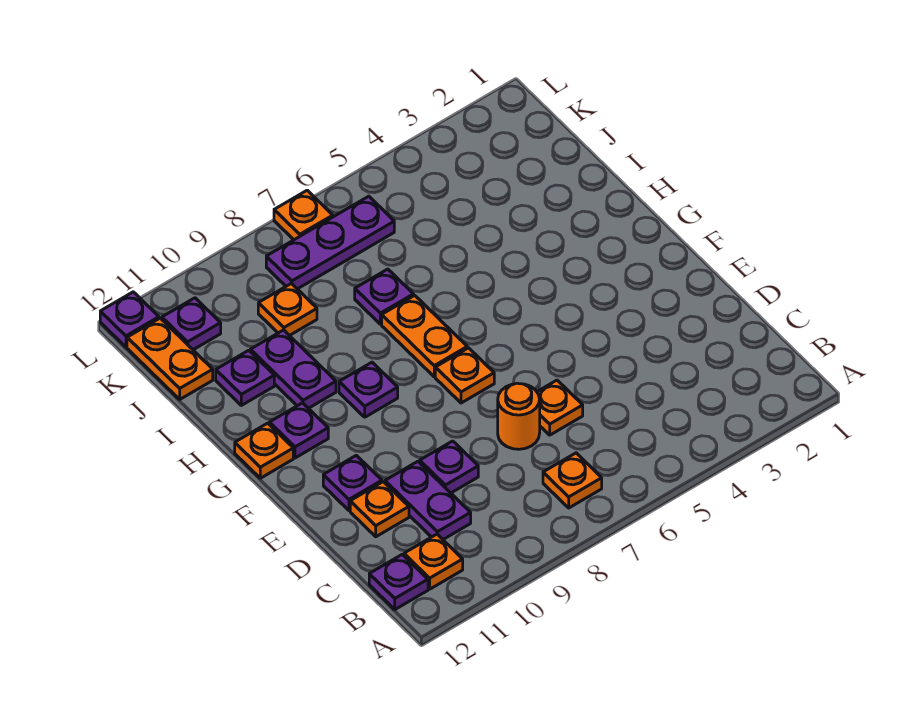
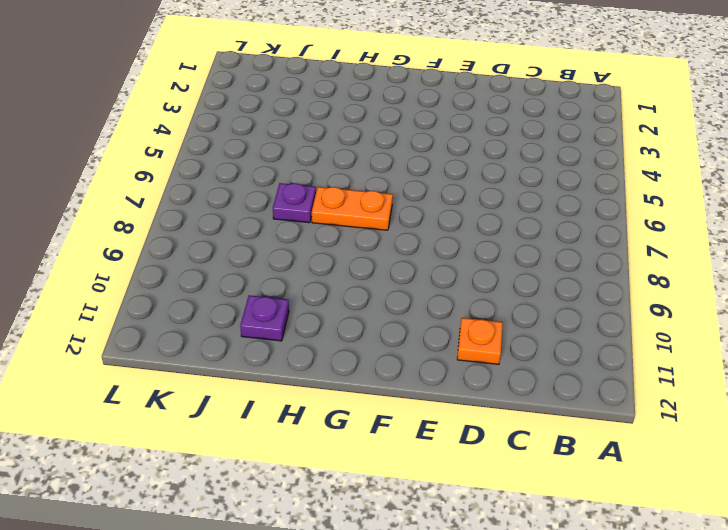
none -> orange 1x1 plate [543,453,602,508]
none -> orange 1x1 plate [404,534,463,589]
none -> purple 1x1 plate [369,555,428,609]

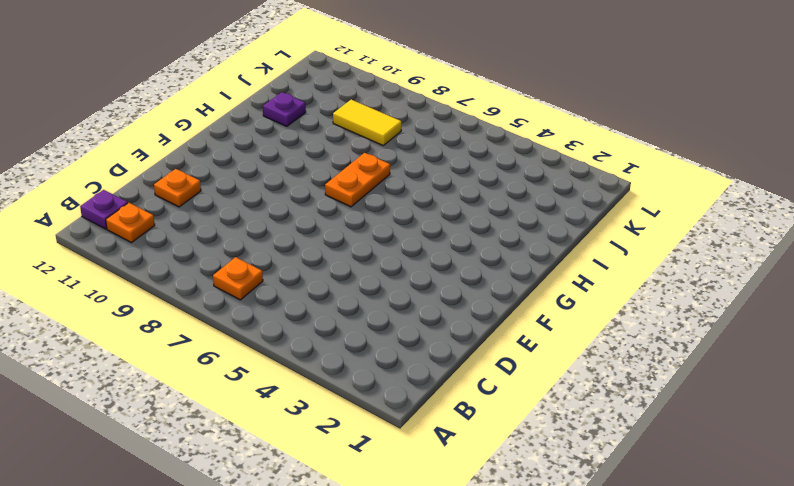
yellow 1x2 tile [333,100,401,145] -> orange 1x1 plate [258,283,317,336]
none -> purple 1x2 plate [385,461,471,539]
none -> orange 1x1 plate [537,380,583,435]
none -> orange 1x1 round brick [498,383,540,449]

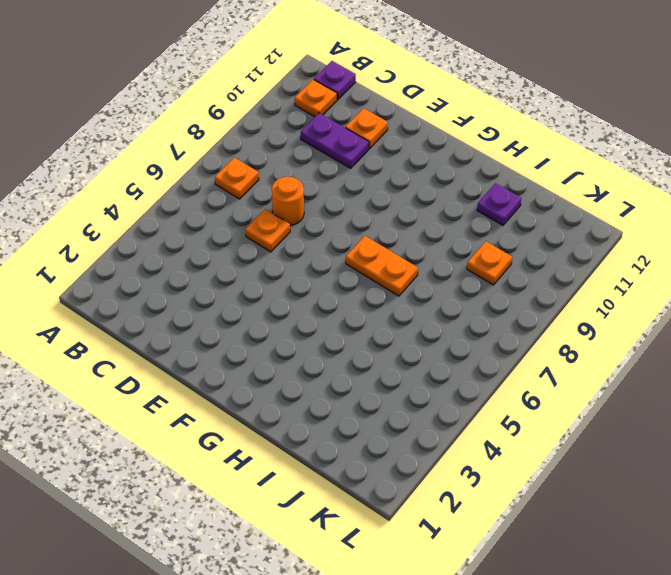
none -> purple 1x1 plate [420,441,478,493]
none -> purple 1x1 plate [323,455,382,510]
none -> orange 1x1 plate [435,348,494,403]

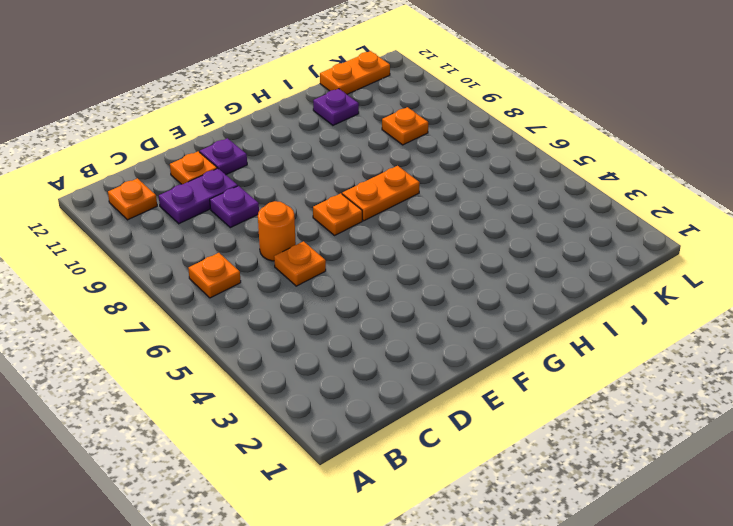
none -> purple 1x1 plate [369,555,428,609]
none -> purple 1x1 plate [339,362,398,417]
none -> purple 1x1 plate [269,403,328,458]

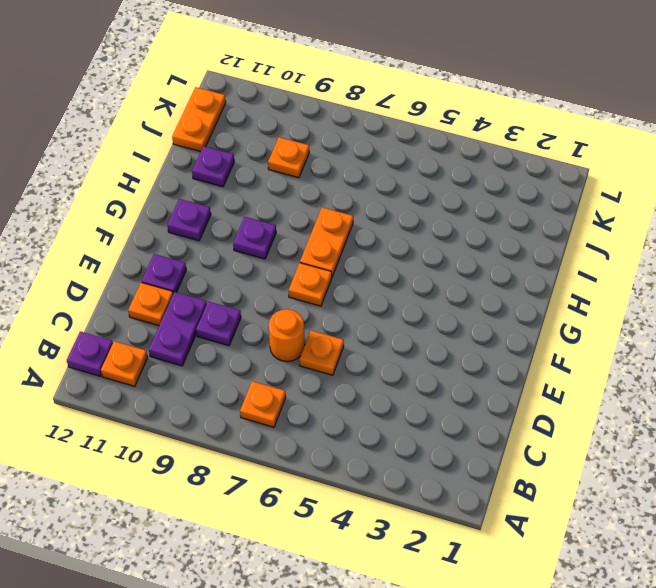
none -> orange 1x1 plate [235,423,293,478]
none -> purple 1x2 plate [250,330,336,408]
none -> purple 1x1 plate [355,269,414,324]

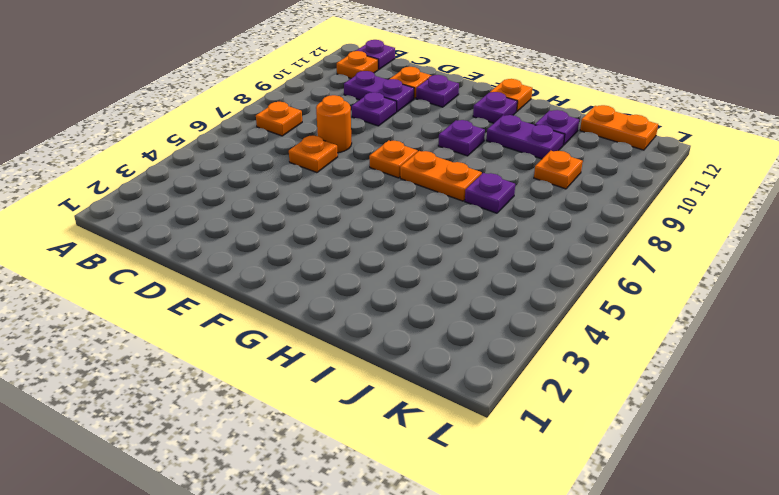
none -> purple 1x3 plate [266,196,394,289]
none -> purple 1x1 plate [162,298,221,350]
none -> orange 1x1 plate [274,190,333,240]

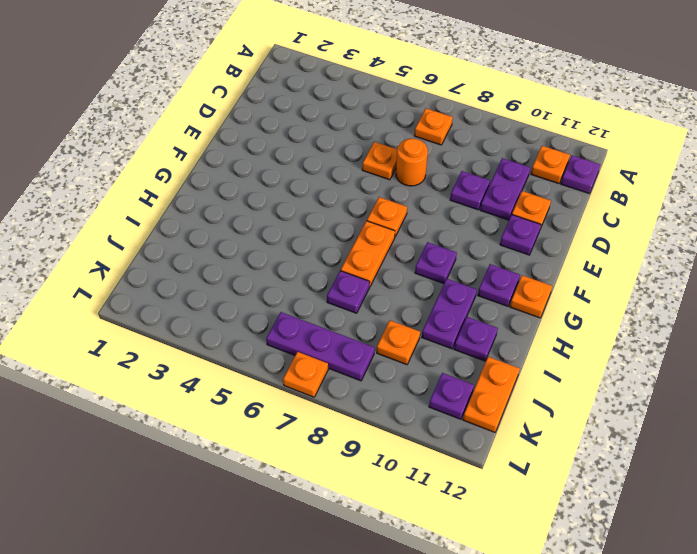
none -> purple 1x1 plate [100,292,159,347]

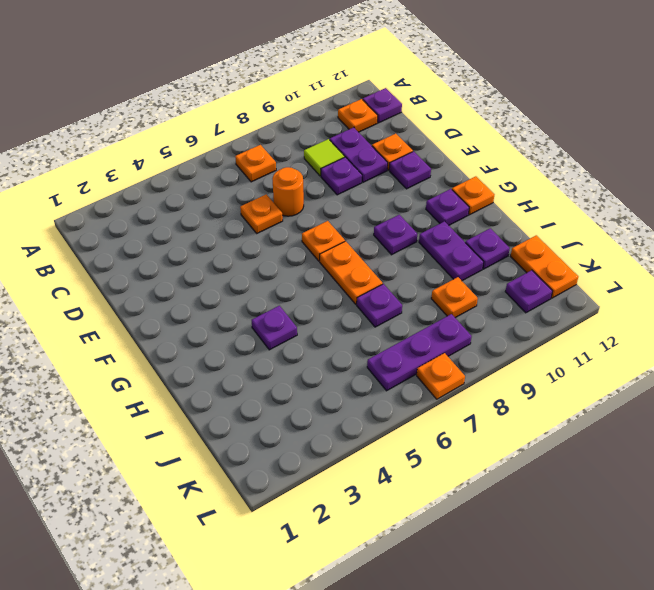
lime 1x1 tile [304,139,345,176] -> none
purple 1x1 plate [252,306,297,350] -> purple 1x1 plate moved to [100,292,159,347]

